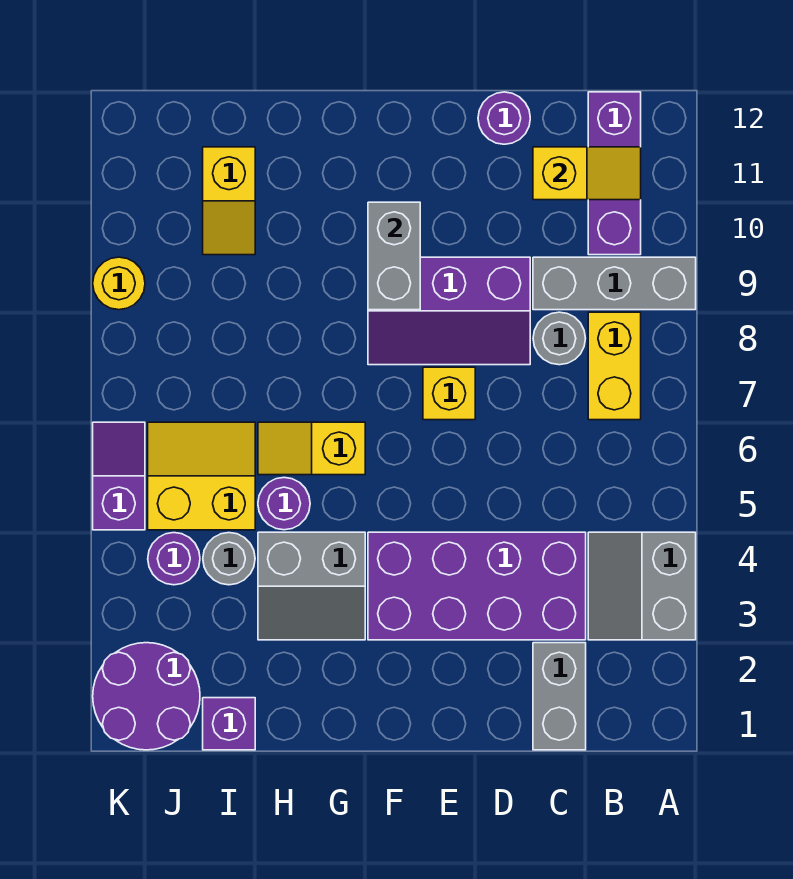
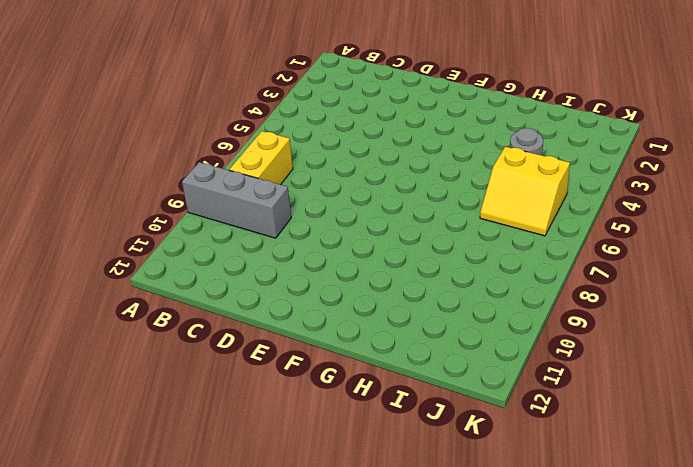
none -> grey 2x2 slope [588,532,696,640]
none -> purple 1x3 brick [588,92,641,255]
none -> grey 1x2 brick [533,643,586,750]

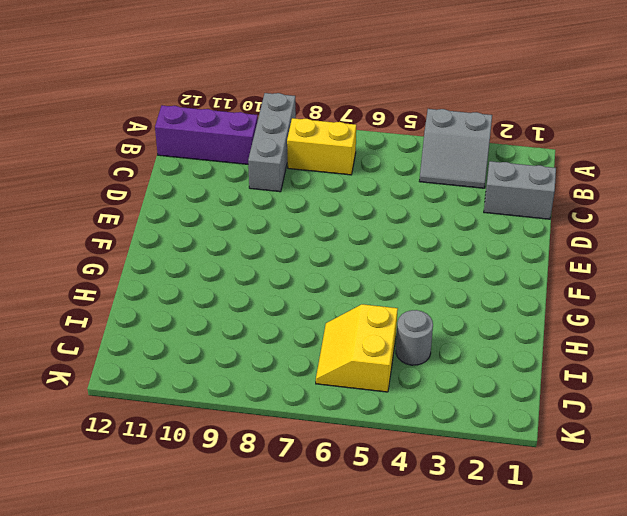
none -> purple 2x4 brick [368,532,586,640]
none -> grey 1x1 round brick [533,312,585,365]
none -> purple 2x3 slope [368,257,530,365]

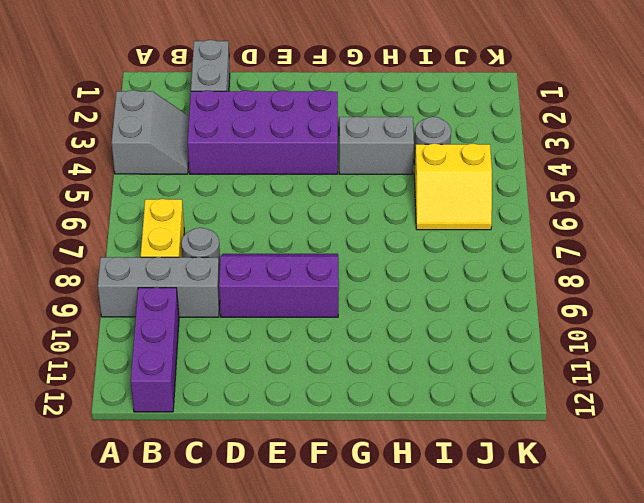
none -> purple 1x1 round brick [478,92,530,144]
none -> yellow 1x1 brick [423,367,475,420]
none -> yellow 1x2 slope [258,422,365,475]

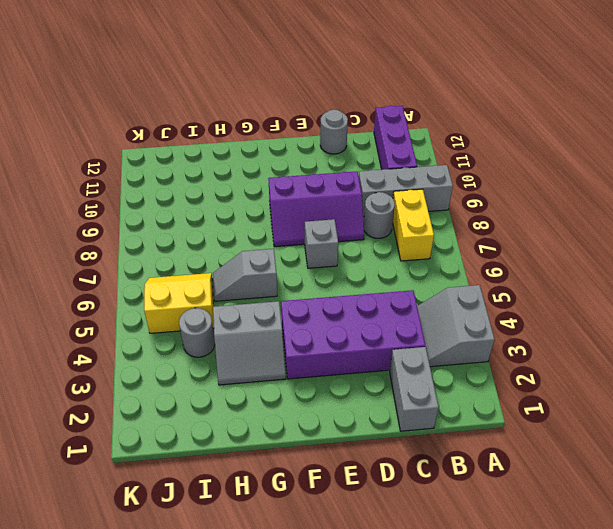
grey 1x1 round brick [320,109,348,154] -> purple 1x1 round brick [478,92,530,144]
grey 1x1 brick [305,219,338,268] -> yellow 1x1 brick [423,367,475,420]
grey 1x2 slope [213,249,277,301] -> yellow 1x2 slope [258,422,365,475]
none -> purple 1x1 round brick [258,478,310,530]
none -> purple 1x1 brick [203,698,255,750]
none -> yellow 1x2 slope [203,147,255,255]

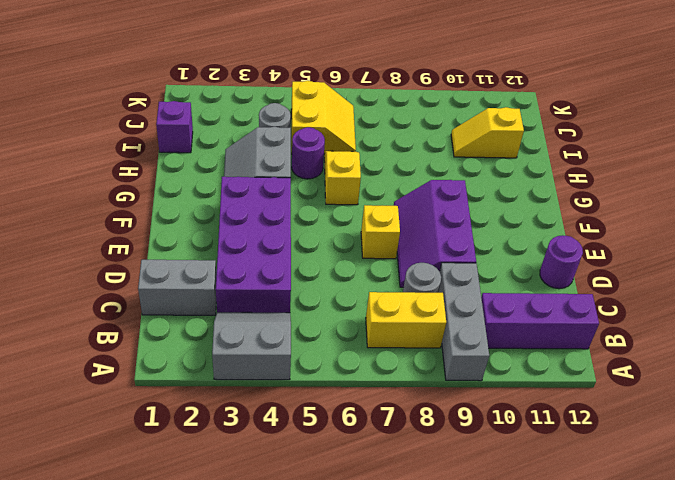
none -> purple 2x2 round brick [93,643,200,750]
none -> purple 1x1 round brick [148,533,200,585]
none -> purple 1x2 slope [93,422,145,530]

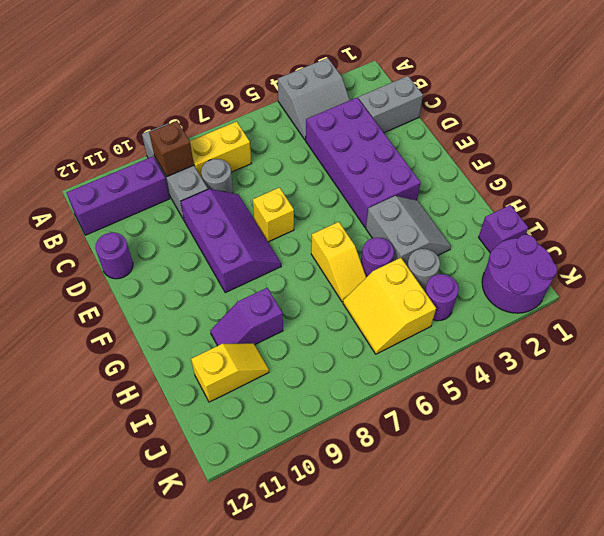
brown 1x1 brick [149,121,194,177] -> none
purple 1x2 slope [210,288,283,346] -> purple 1x2 slope moved to [93,422,145,530]
none -> yellow 1x1 round brick [93,257,145,310]
none -> yellow 1x2 slope [533,147,641,200]
none -> grey 1x2 brick [368,202,420,310]

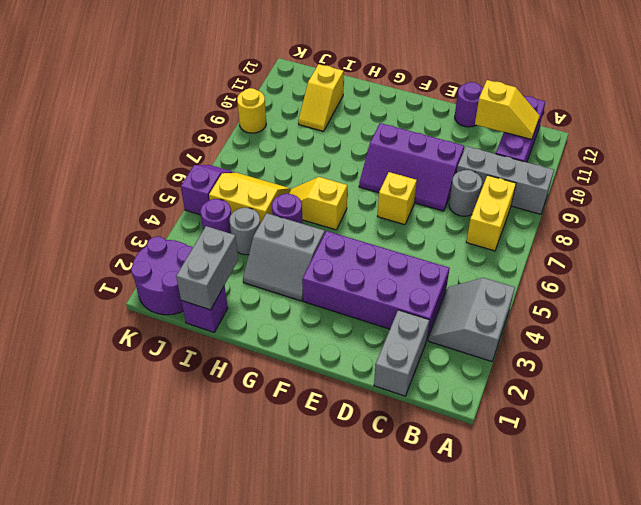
grey 1x2 brick [176,226,238,310] -> grey 1x2 brick moved to [368,202,420,310]

